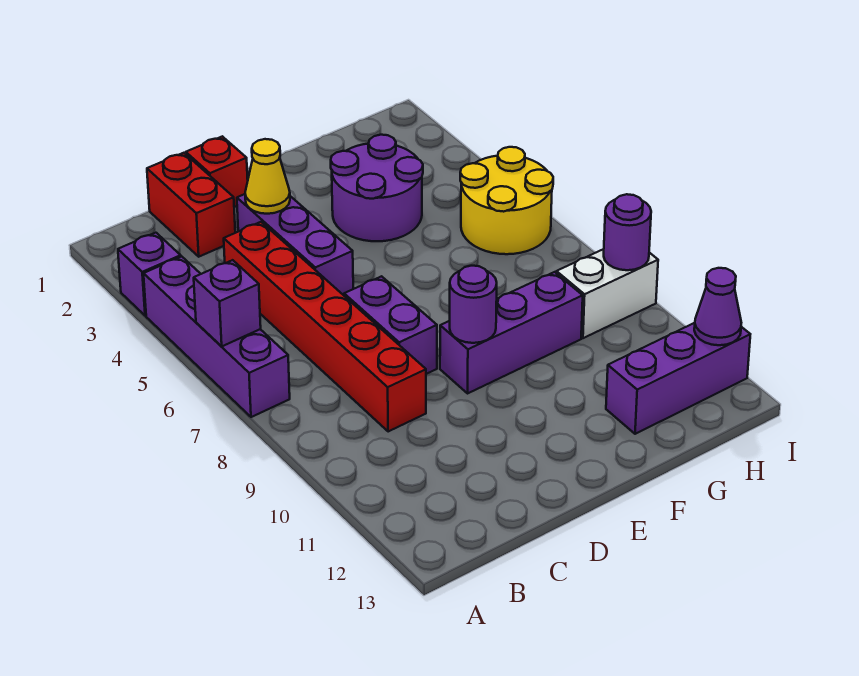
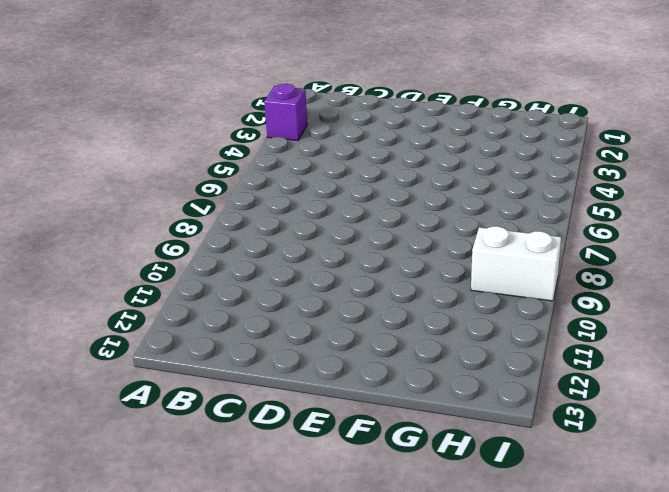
none -> purple 1x4 brick [144,257,290,417]
none -> red 1x2 brick [147,153,235,257]
none -> red 1x6 brick [224,222,426,432]

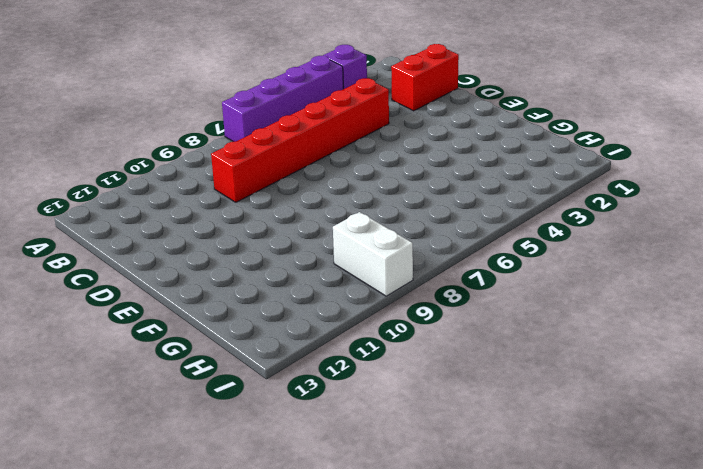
none -> red 1x1 brick [186,136,248,207]
none -> purple 1x3 brick [237,194,353,295]
none -> purple 1x2 brick [344,276,437,374]

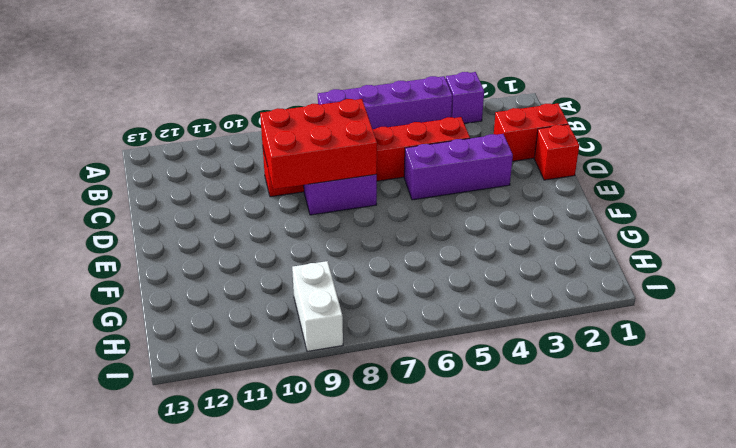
red 2x3 brick [260,99,377,189] -> none
none -> purple 1x3 brick [440,272,583,393]
none -> purple 2x2 round brick [331,135,423,241]
none -> purple 1x3 brick [606,323,750,434]

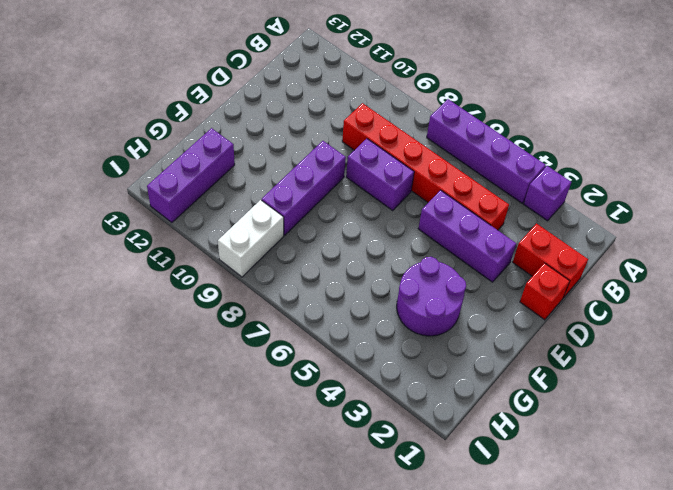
none -> yellow 2x2 round brick [460,147,553,254]
none -> purple 1x1 brick [194,260,261,346]
none -> yellow 1x1 cone [245,139,290,214]

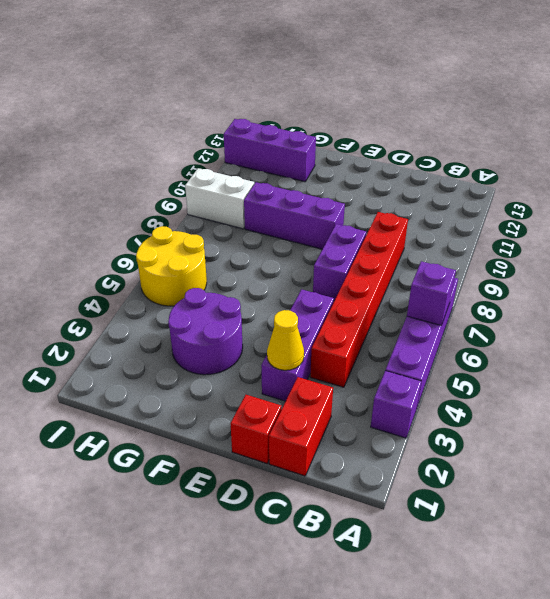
none -> purple 1x1 round brick [450,266,497,343]
none -> purple 1x1 round brick [604,194,651,270]
none -> purple 1x1 cone [694,268,741,345]

